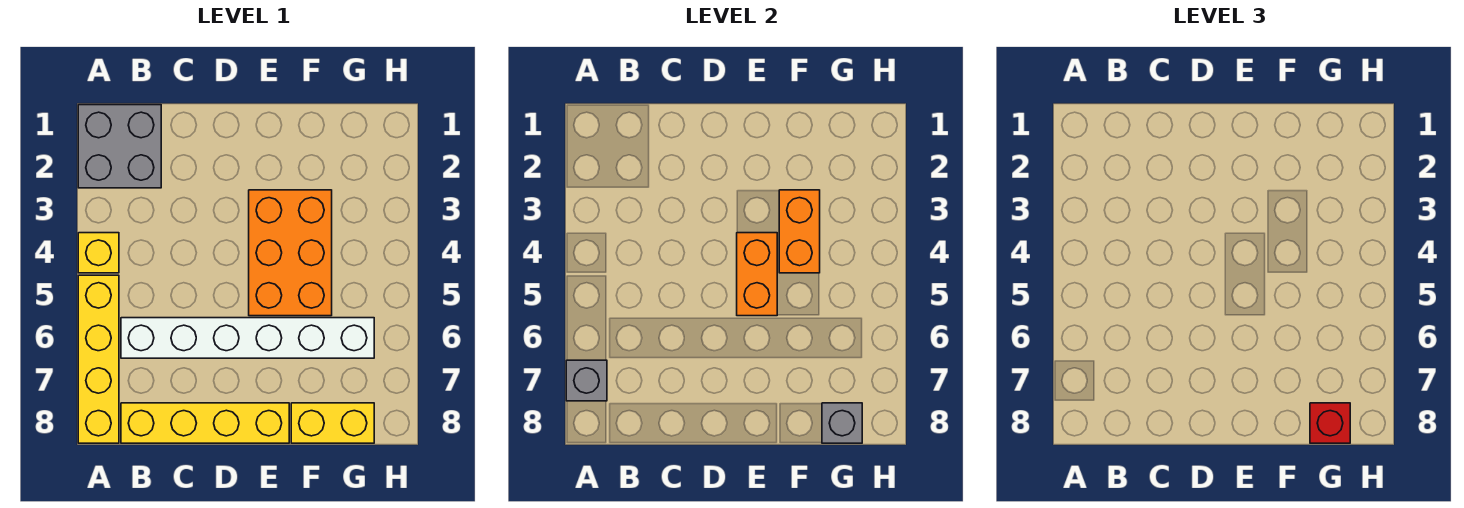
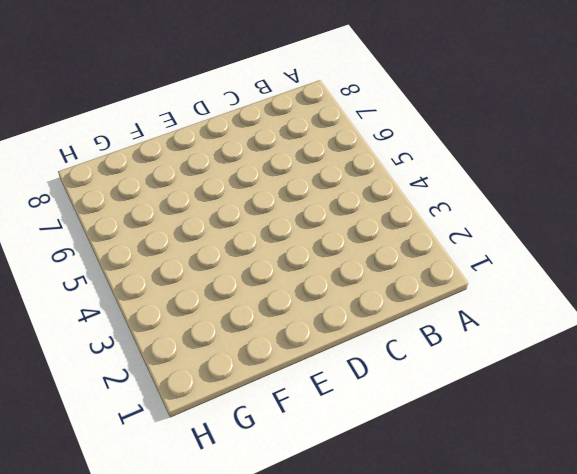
none -> grey 2x2 brick [78,105,161,188]
none -> yellow 1x1 brick [78,233,119,273]
none -> yellow 1x4 brick [78,275,119,443]

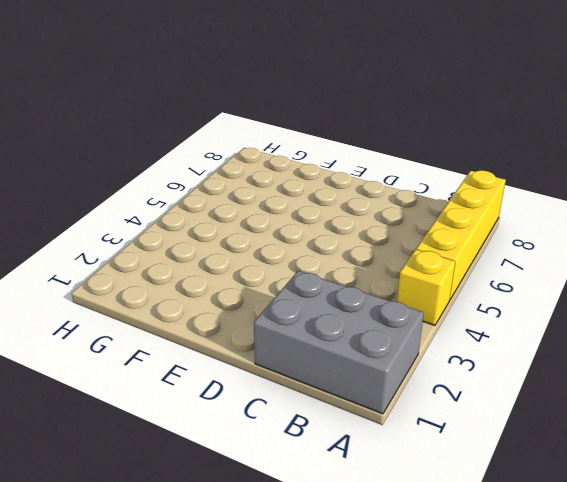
grey 2x3 brick [254,271,424,414] -> grey 2x2 brick [78,105,161,188]
none -> white 1x6 brick [121,318,374,358]
none -> yellow 1x4 brick [121,403,289,443]
none -> orange 2x3 brick [249,190,332,316]

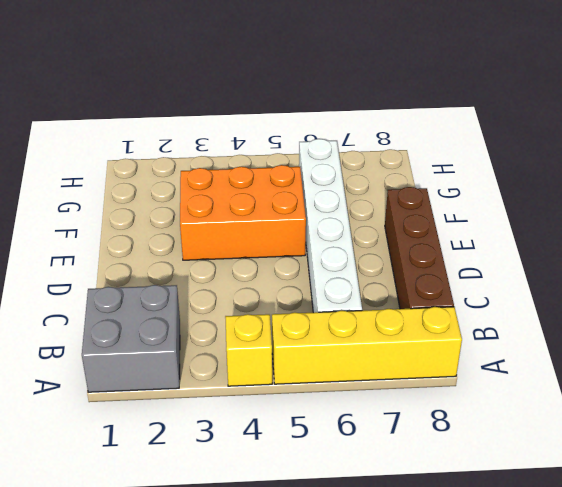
brown 1x4 brick [385,187,454,309] -> yellow 1x4 brick [121,403,289,443]
none -> yellow 1x2 brick [291,403,374,443]
none -> grey 1x1 brick [566,360,607,401]
none -> orange 1x2 brick [737,233,777,316]

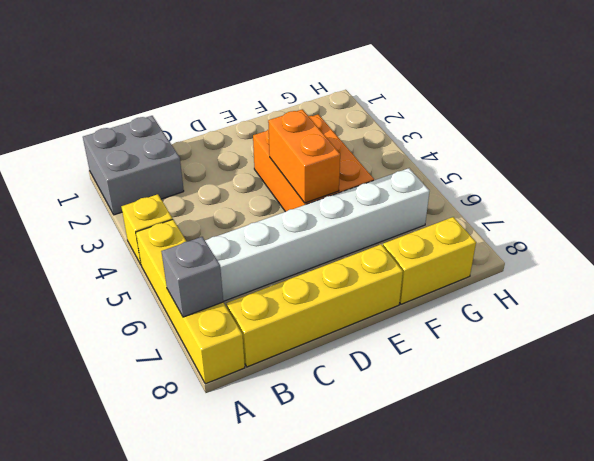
none -> orange 1x2 brick [779,190,820,273]
none -> grey 1x1 brick [822,403,862,443]
none -> red 1x1 brick [1310,403,1350,443]

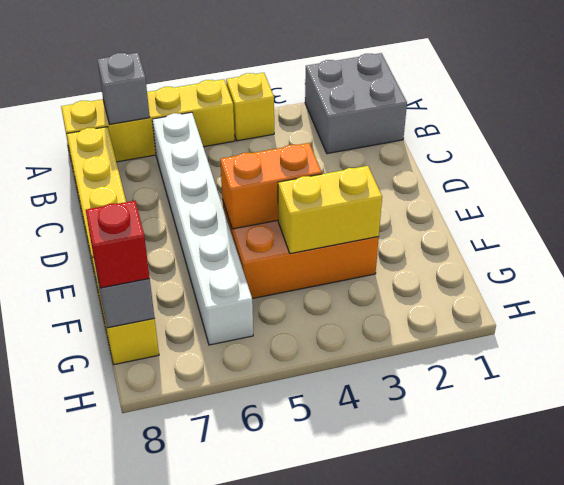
yellow 1x2 brick [278,166,382,254] -> orange 1x2 brick [779,190,820,273]

